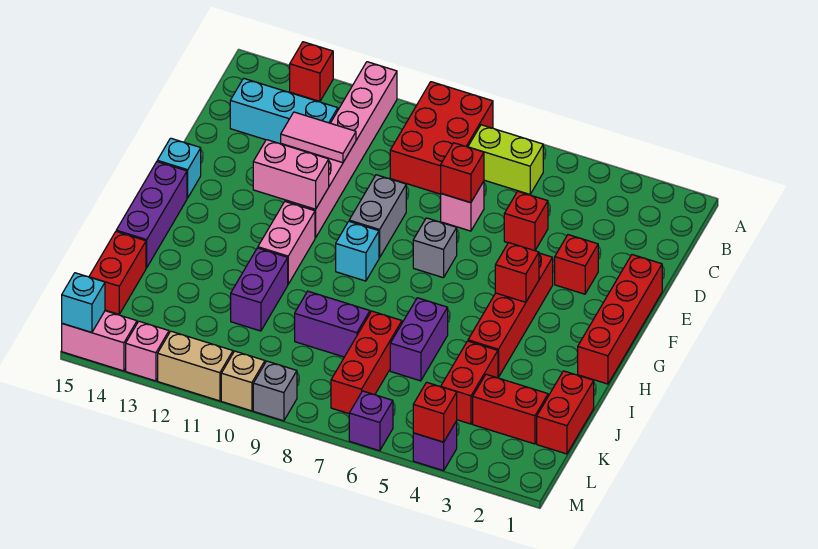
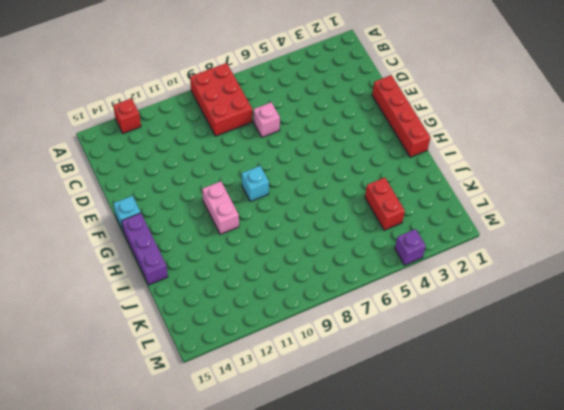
none -> pink 1x6 brick [285,62,397,238]
none -> lime 1x2 brick [468,125,543,194]
none -> cyan 1x3 brick [230,78,338,153]
none -> red 1x1 brick [504,191,548,251]

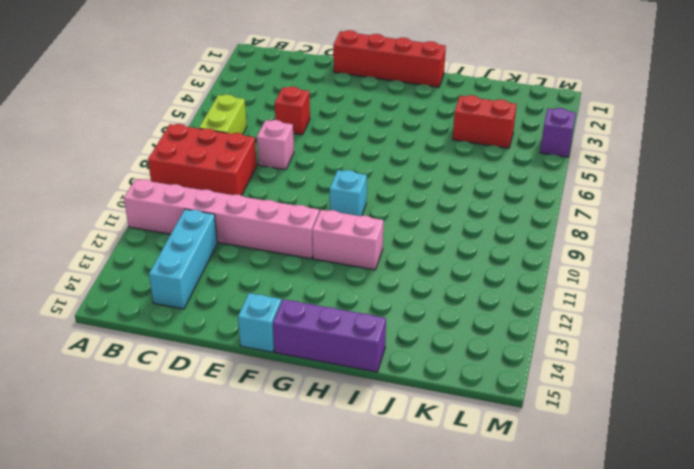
none -> red 1x1 brick [290,42,333,101]
none -> red 1x1 brick [555,235,598,294]
none -> grey 1x2 brick [349,175,406,258]
none -> red 1x4 brick [468,253,553,377]

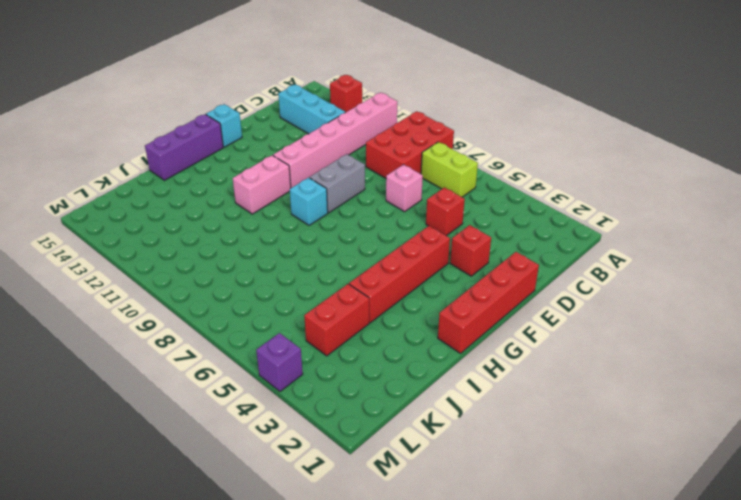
none -> grey 1x1 brick [413,218,457,278]
none -> purple 1x2 brick [390,298,448,381]
none -> purple 1x2 brick [231,248,288,331]
none -> red 1x2 brick [537,371,594,454]

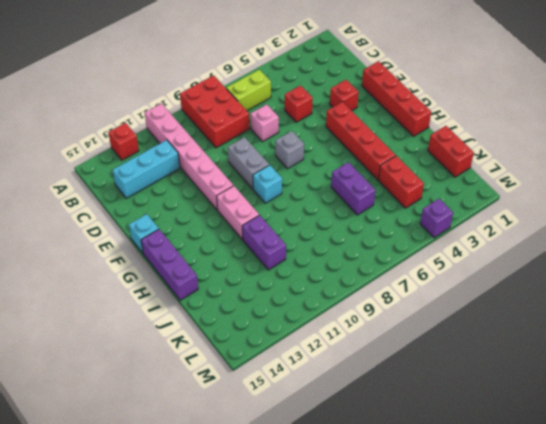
none -> red 1x3 brick [331,311,402,414]
none -> purple 1x2 brick [295,291,370,357]
none -> red 1x2 brick [89,232,146,314]
none -> red 1x2 brick [473,374,548,444]

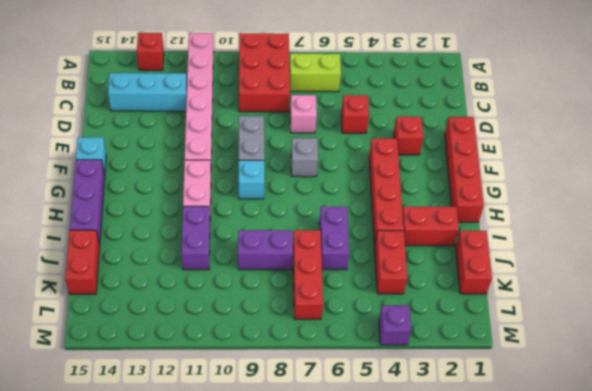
red 1x2 brick [402,207,459,246] -> red 1x2 brick moved to [473,374,548,444]
none -> purple 1x1 brick [349,391,393,451]
none -> grey 1x1 brick [253,361,297,421]
none -> tan 1x1 brick [221,351,265,411]
none -> tan 1x2 brick [158,331,233,401]

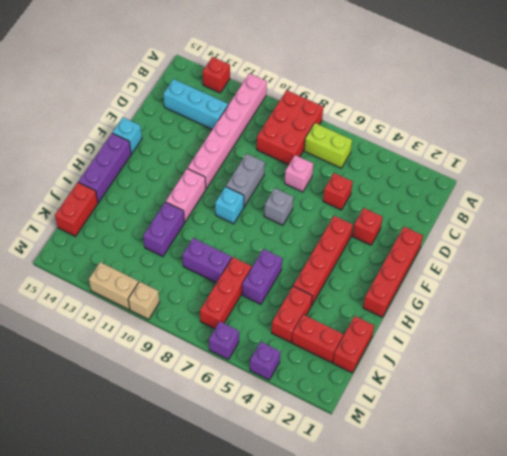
none -> grey 1x1 brick [253,361,297,421]
none -> pink 1x1 brick [126,321,169,381]
none -> pink 1x2 brick [62,311,137,371]
none -> red 1x1 brick [441,143,484,203]

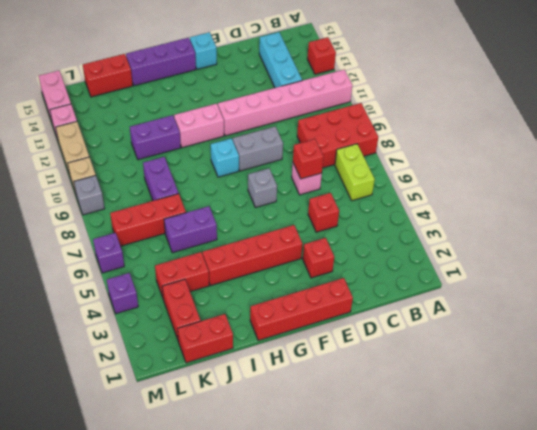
none -> pink 1x2 tile [281,112,356,163]
none -> pink 1x2 brick [253,140,329,209]
none -> red 1x1 brick [495,243,539,302]
none -> red 1x1 brick [413,382,457,442]

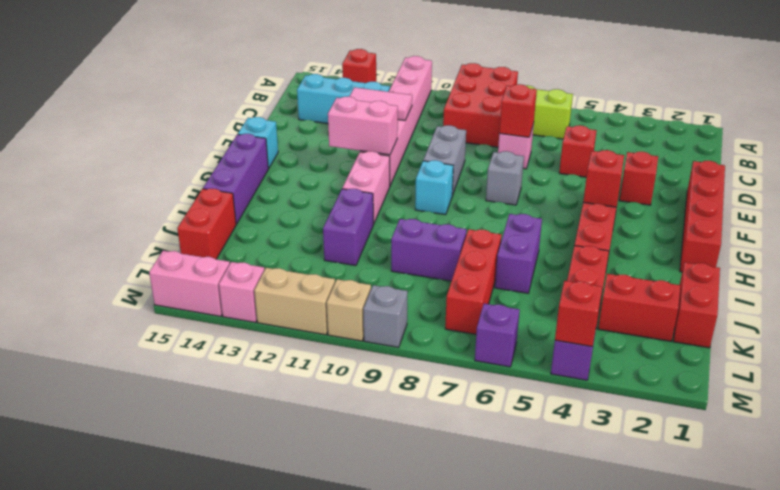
none -> cyan 1x1 brick [62,273,105,333]

